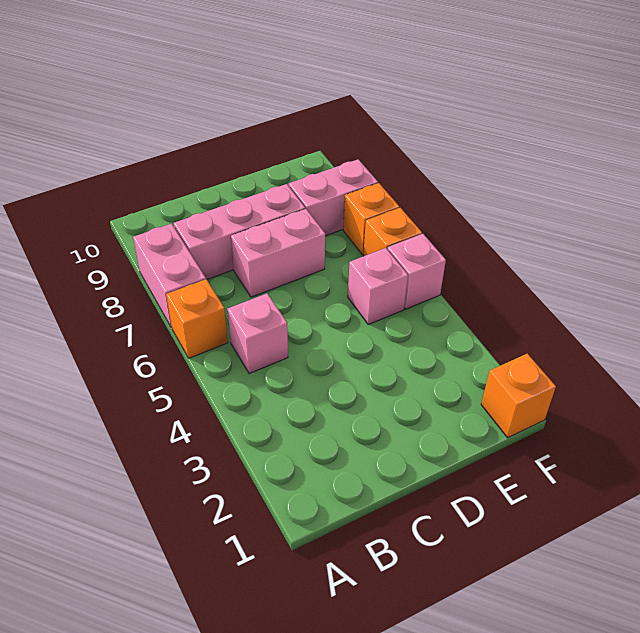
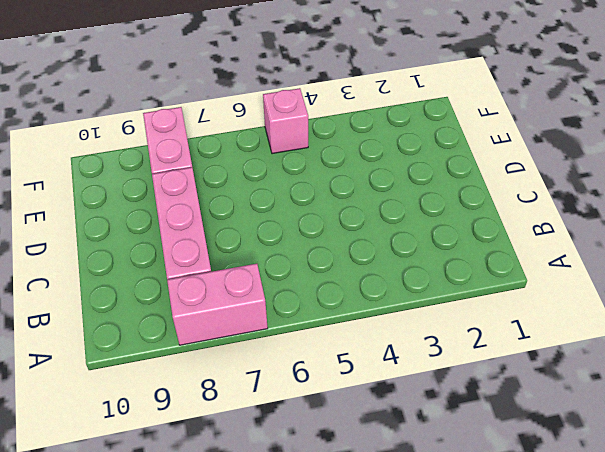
none -> orange 1x1 brick [166,279,228,358]
none -> pink 1x1 brick [227,294,288,374]

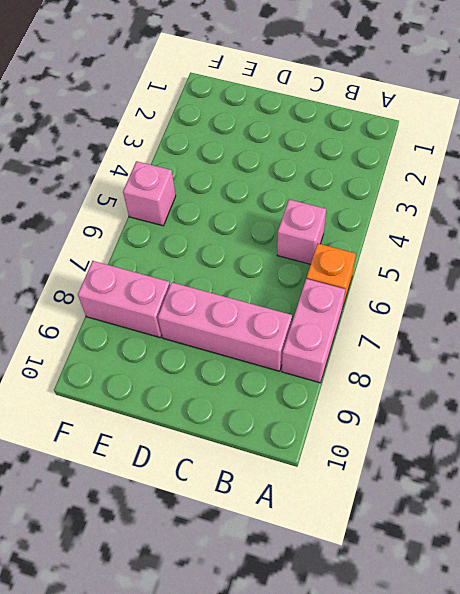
none -> pink 1x2 brick [231,209,325,297]
none -> pink 1x1 brick [348,248,408,324]

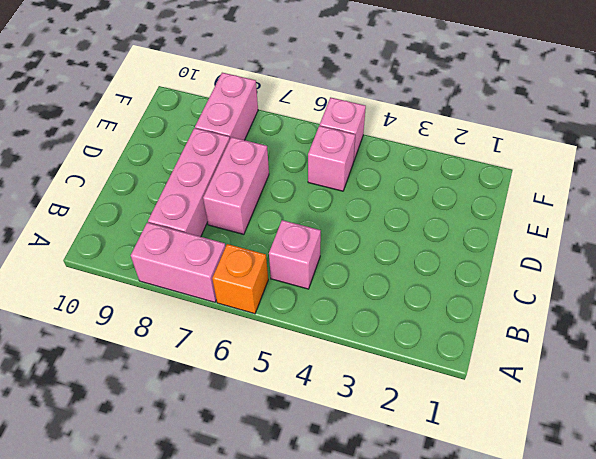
none -> orange 1x1 brick [481,354,556,438]
none -> orange 1x1 brick [363,208,422,256]

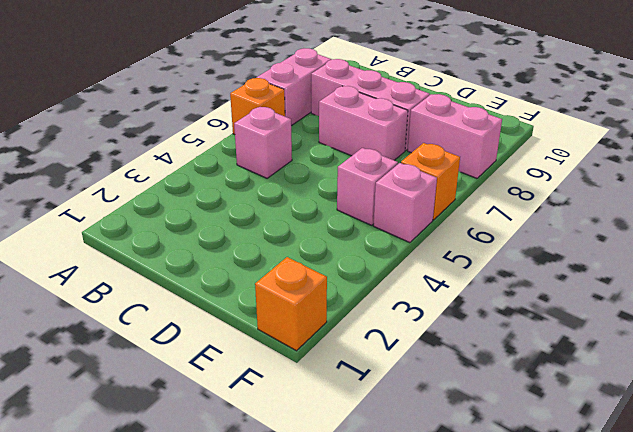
none -> orange 1x1 brick [343,183,399,255]

